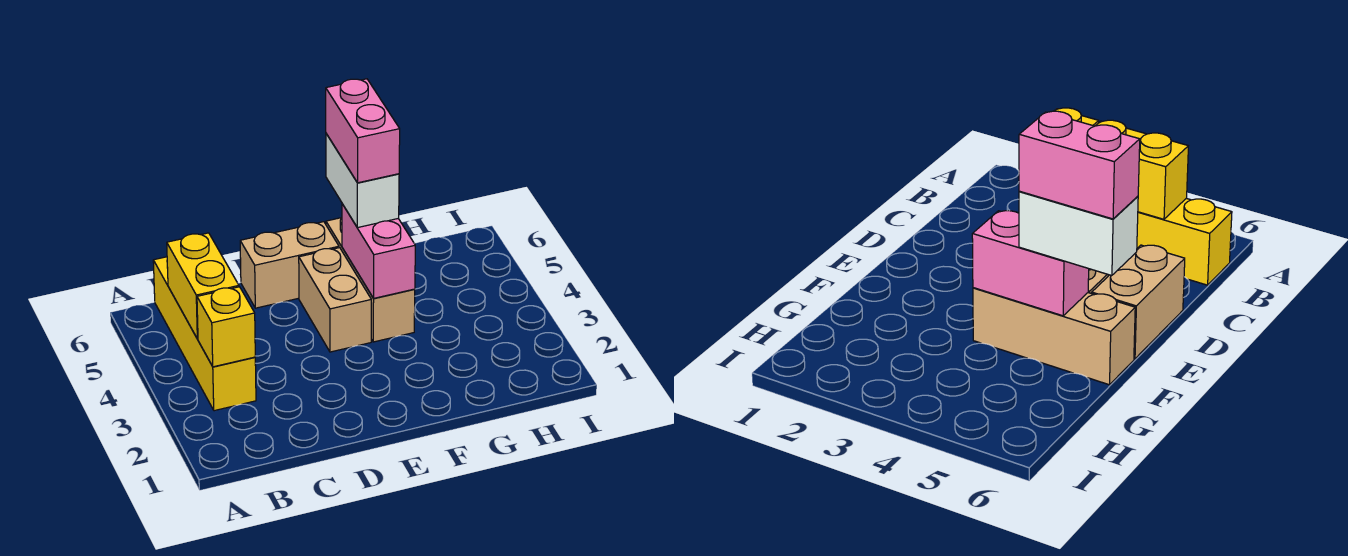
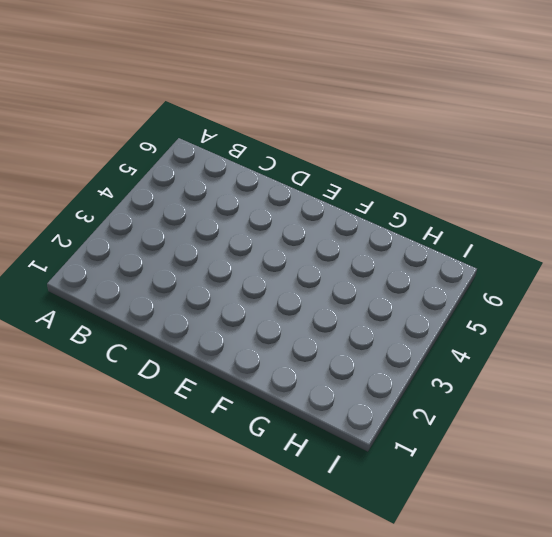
none -> yellow 1x4 brick [153,257,256,411]
none -> tan 1x2 brick [240,222,339,308]

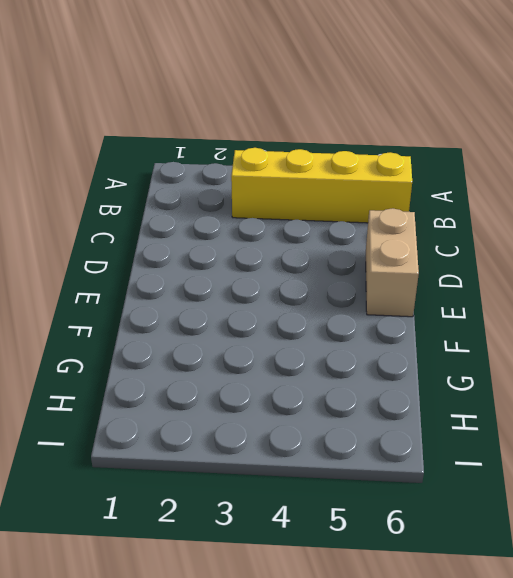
none -> tan 1x2 brick [299,248,371,352]
none -> tan 1x3 brick [326,218,415,342]

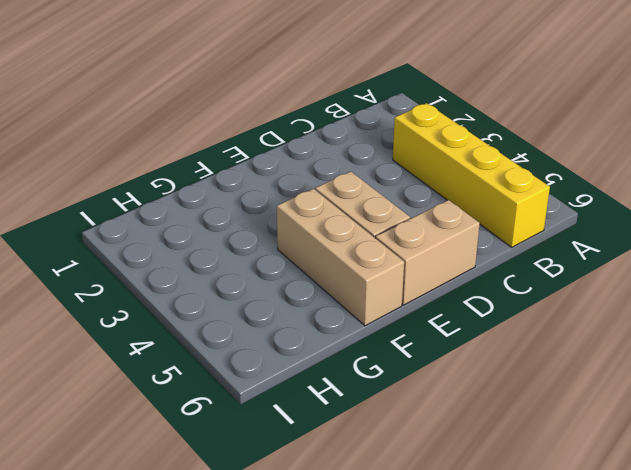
none -> yellow 1x1 brick [197,287,255,367]
none -> yellow 1x2 brick [167,233,239,339]

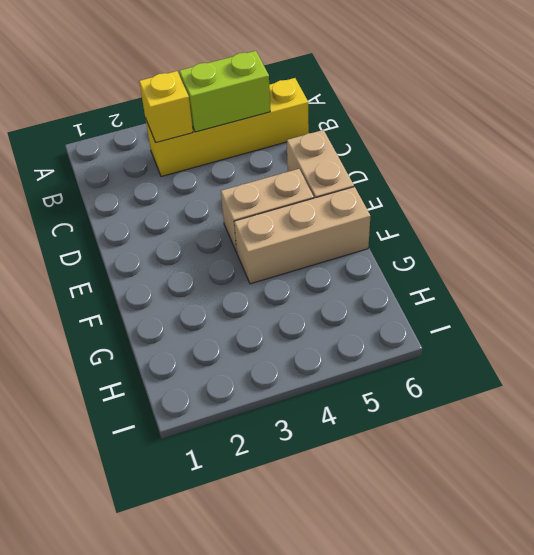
lime 1x2 brick [179,51,270,132] -> yellow 1x2 brick [167,233,239,339]
none -> pink 1x2 brick [342,204,415,298]
none -> white 1x2 brick [326,134,399,228]

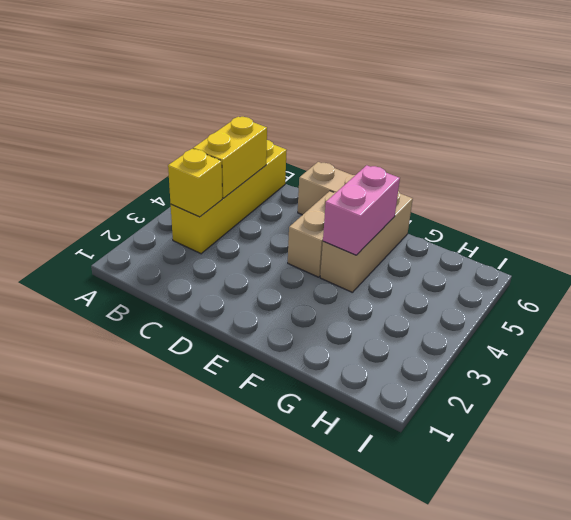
none -> white 1x2 brick [326,134,399,228]
none -> pink 1x2 brick [326,79,400,183]

